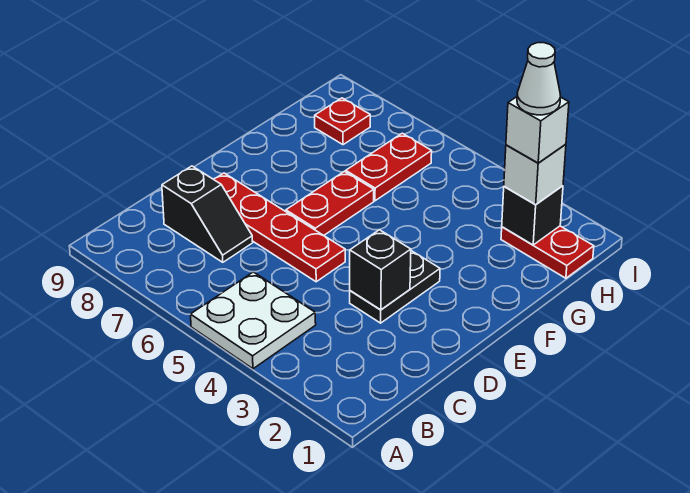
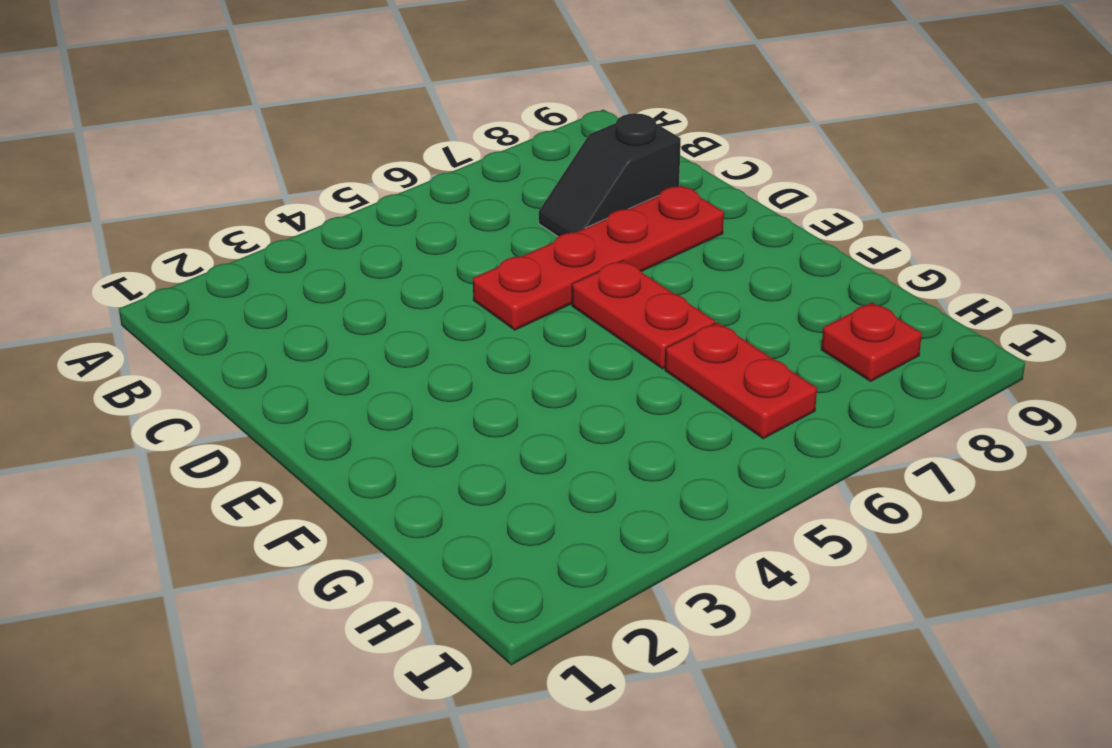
none -> white 2x2 plate [191,272,316,369]
none -> black 1x2 plate [350,251,440,323]
none -> red 1x2 plate [501,226,594,278]

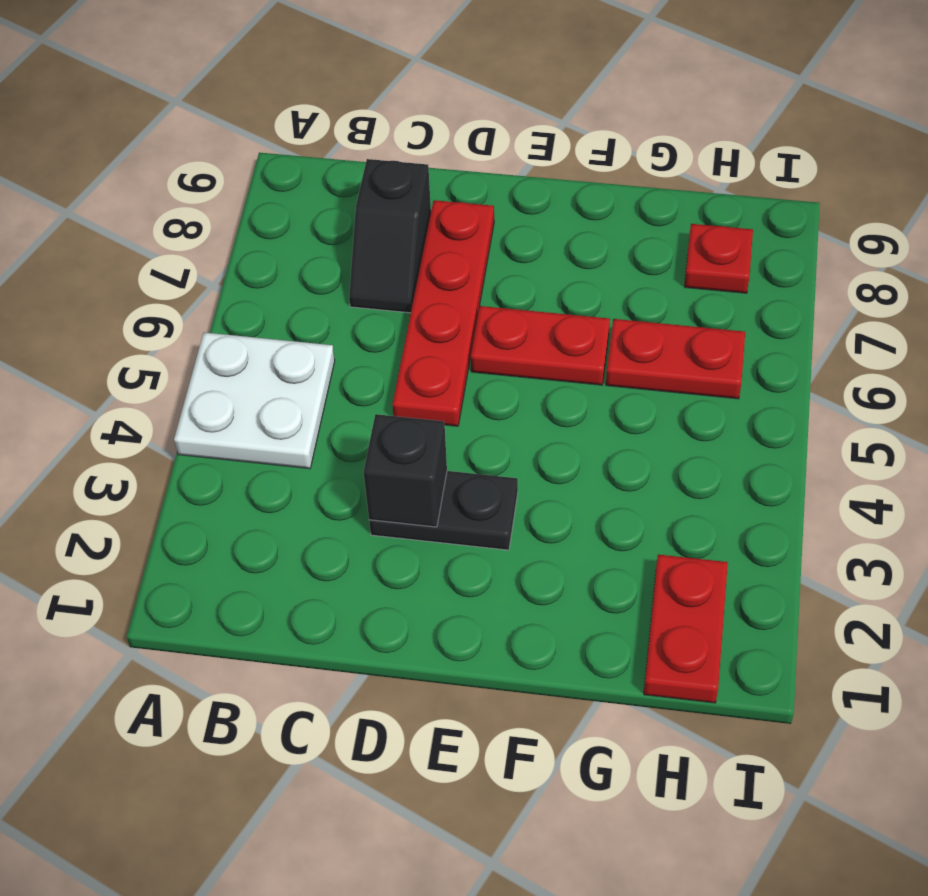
none -> black 1x1 brick [502,186,563,245]
none -> white 1x1 brick [504,144,566,204]
none -> white 1x1 brick [506,97,569,163]

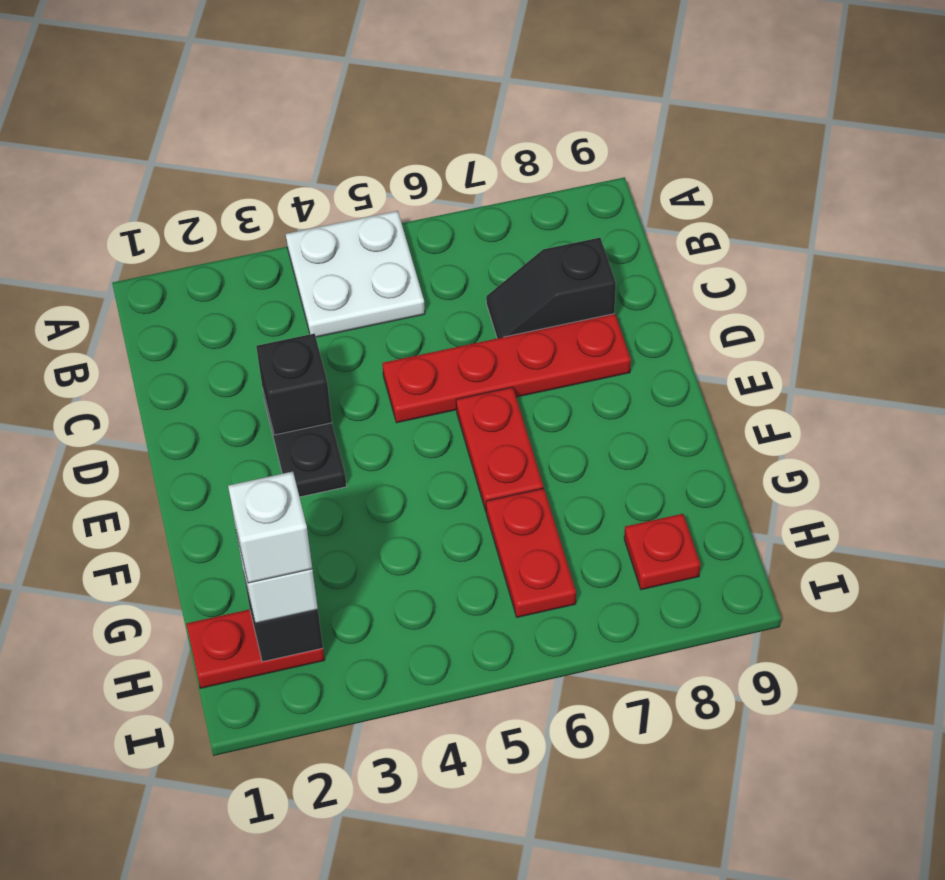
none -> white 1x1 cone [517,43,561,115]

